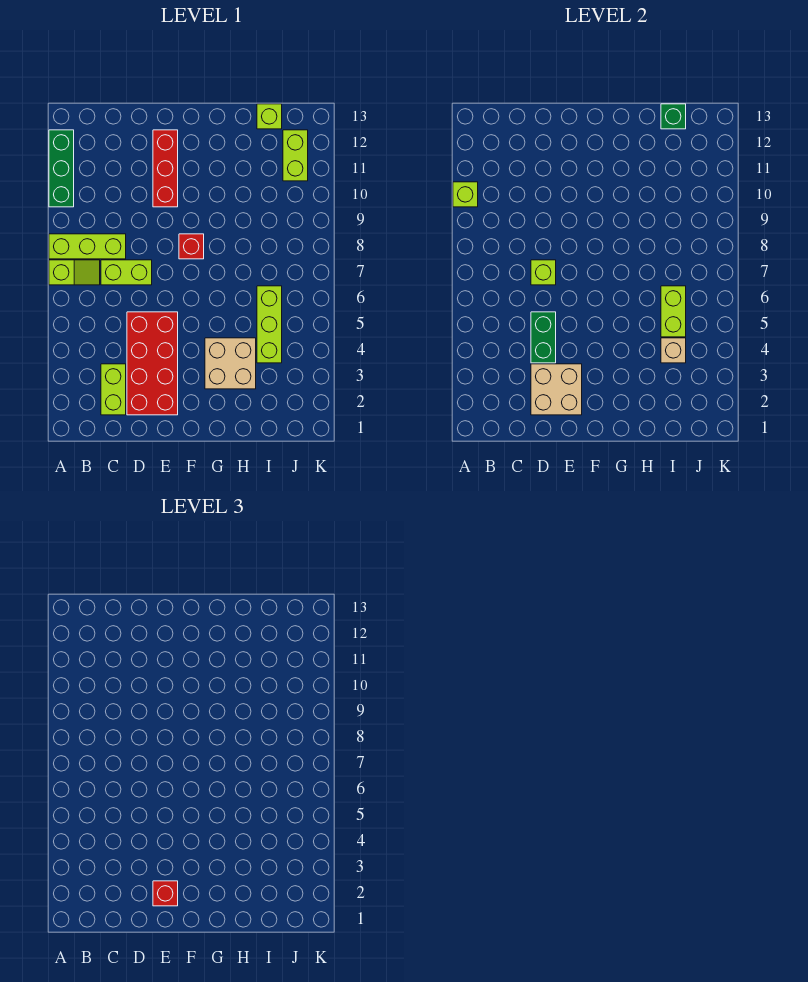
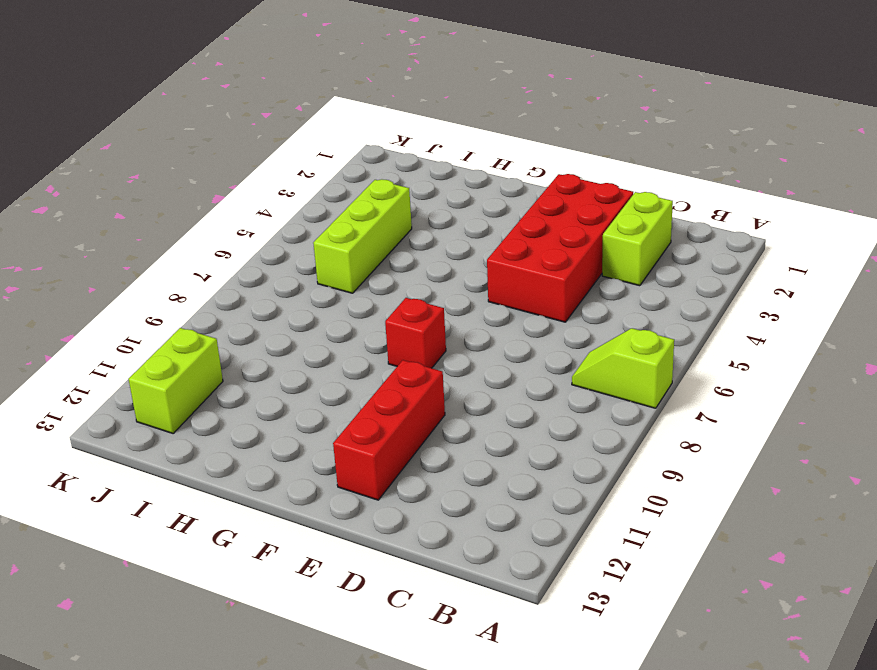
none -> lime 1x3 brick [49,234,126,259]
none -> green 1x3 brick [49,130,74,207]
none -> lime 1x2 brick [101,260,152,285]

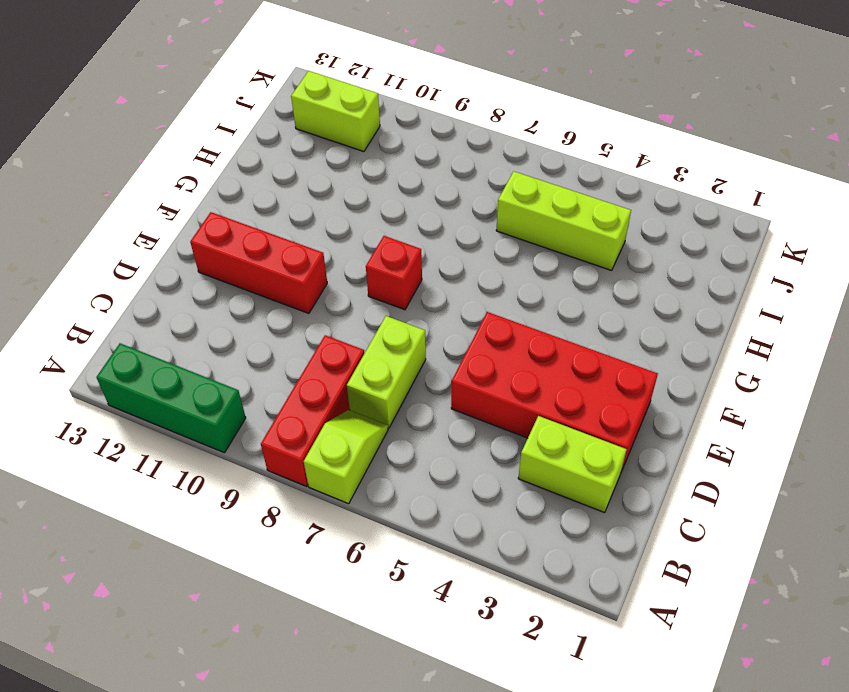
red 1x3 brick [261,335,364,486] -> lime 1x3 brick [49,234,126,259]
none -> tan 2x2 brick [205,338,256,389]
none -> lime 1x1 brick [257,104,282,129]
none -> lime 1x1 brick [453,182,478,207]

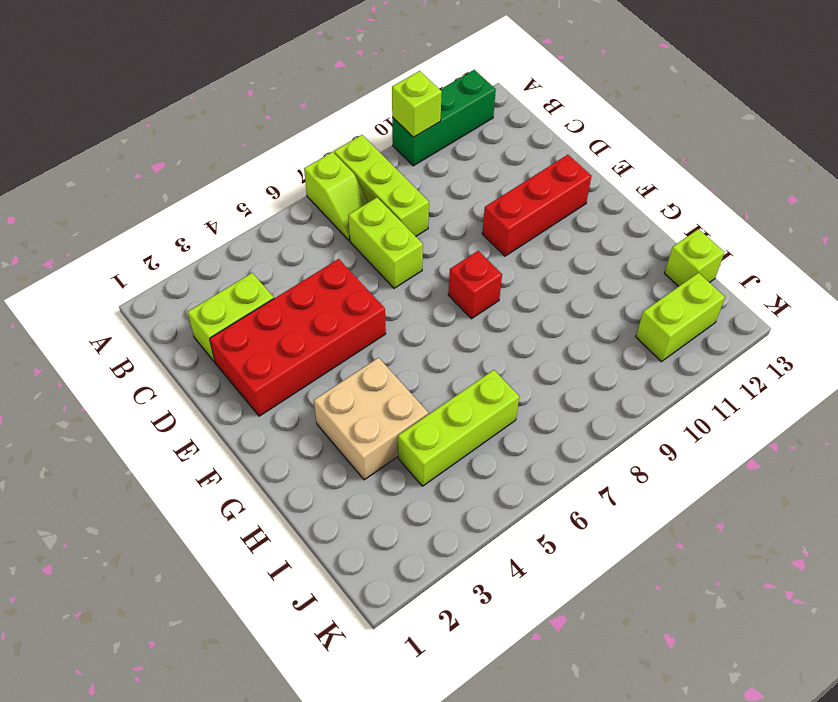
none -> tan 2x2 brick [531,364,582,415]
none -> green 1x2 brick [531,312,556,363]
none -> lime 1x1 brick [531,260,556,285]

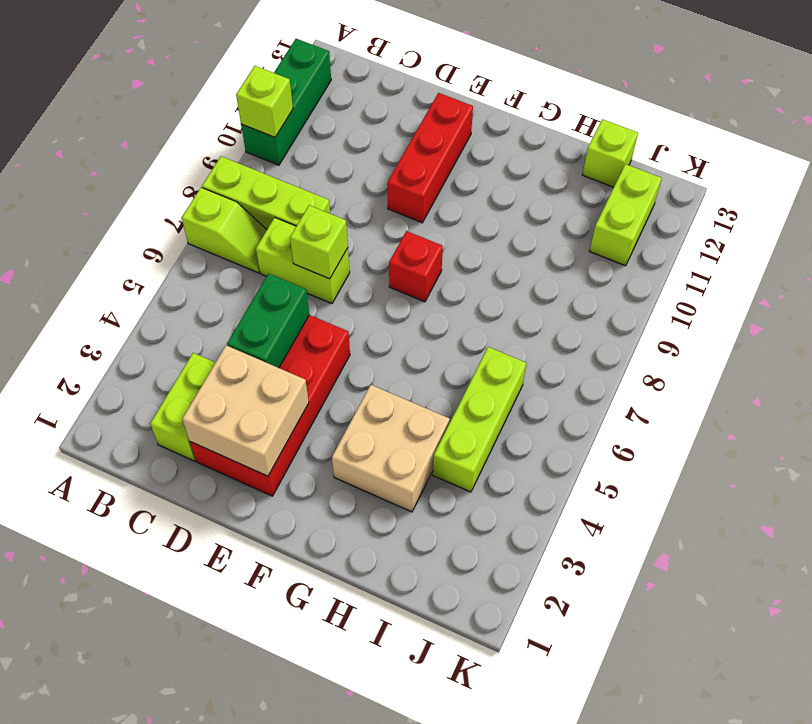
none -> tan 1x1 brick [661,338,686,363]
none -> lime 1x2 brick [661,286,686,337]
none -> green 1x1 brick [661,104,686,129]

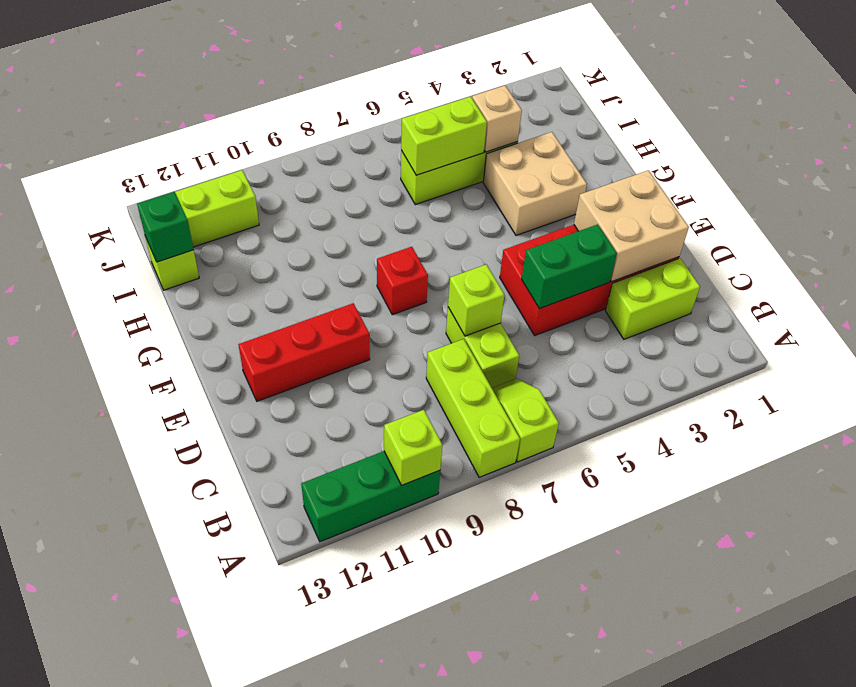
none -> red 1x1 brick [153,881,178,906]

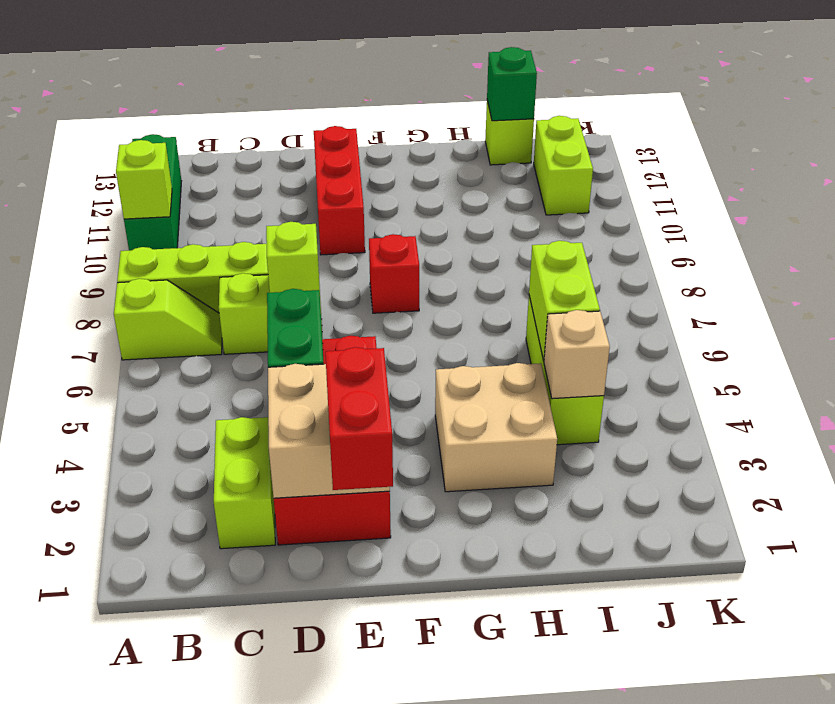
red 1x2 brick [325,347,393,490] -> red 1x1 brick [153,881,178,906]

